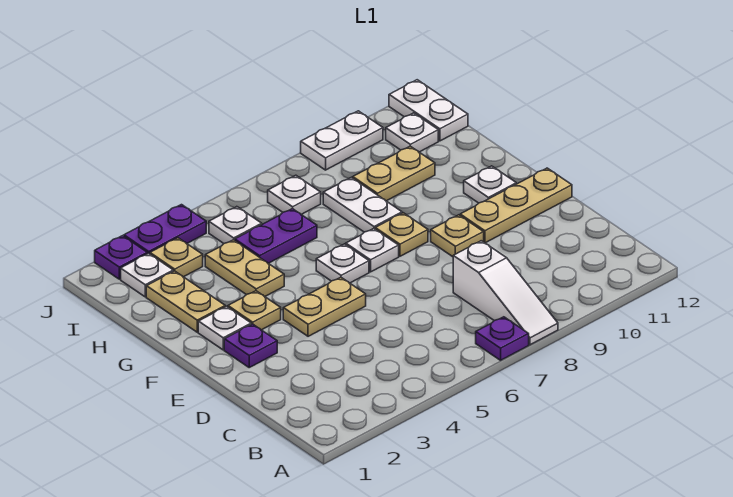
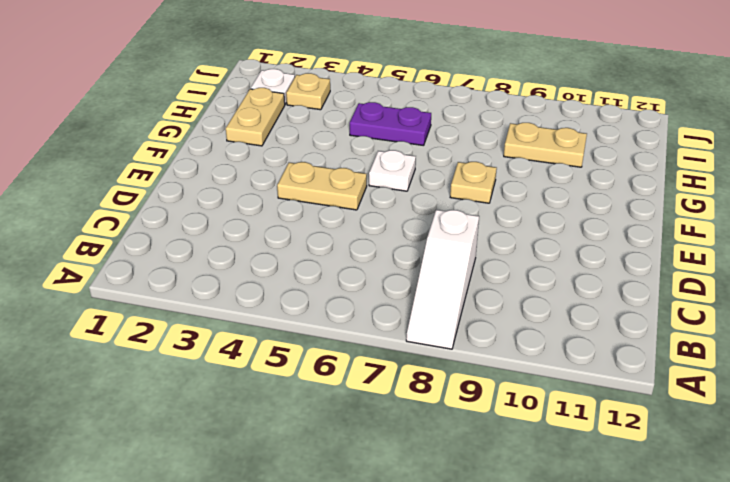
none -> purple 1x1 plate [476,317,529,360]
none -> purple 1x1 plate [224,324,277,367]
none -> tan 1x1 plate [431,215,484,257]

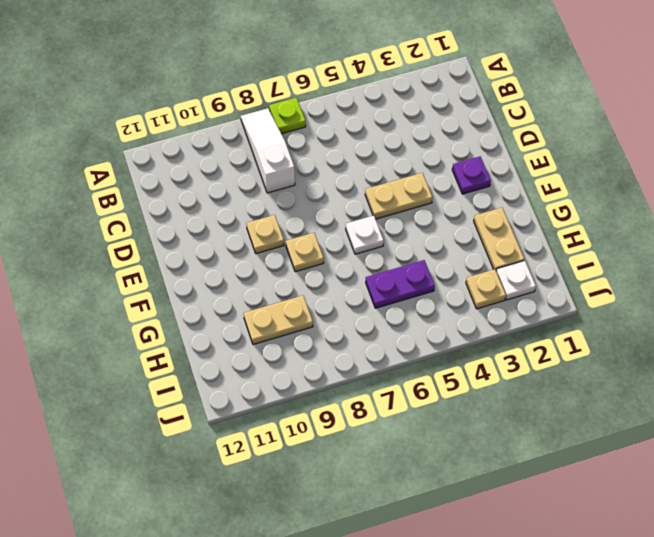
lime 1x1 plate [269,98,306,134] -> purple 1x1 plate [476,317,529,360]
none -> tan 1x3 plate [460,168,572,243]
none -> white 1x1 plate [198,306,251,350]
none -> tan 1x1 plate [228,291,281,330]

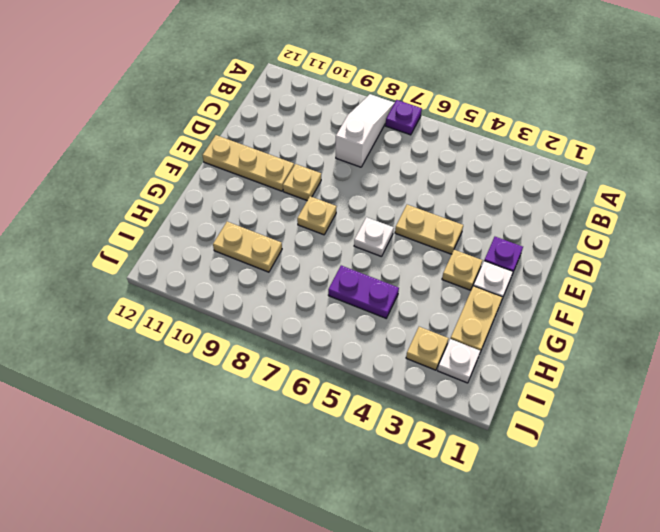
none -> white 1x1 plate [346,228,399,272]
none -> white 1x1 plate [464,166,516,203]
none -> tan 1x2 plate [205,240,284,297]

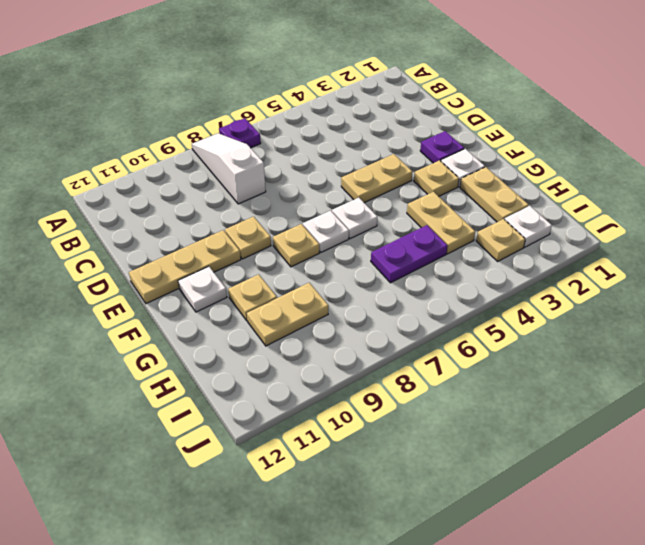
tan 1x1 plate [228,274,277,321] -> none
none -> white 1x2 plate [323,177,402,232]
none -> white 1x1 plate [209,207,262,243]
none -> white 1x1 plate [268,175,321,214]

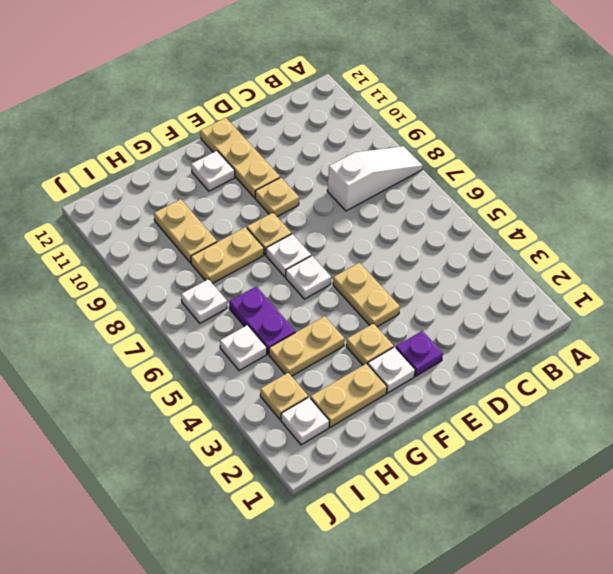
tan 1x2 plate [191,227,264,284] -> white 1x2 plate [323,177,402,232]
none -> purple 1x1 plate [476,317,529,360]
none -> white 1x1 plate [386,113,438,152]
none -> white 1x2 plate [389,80,468,141]

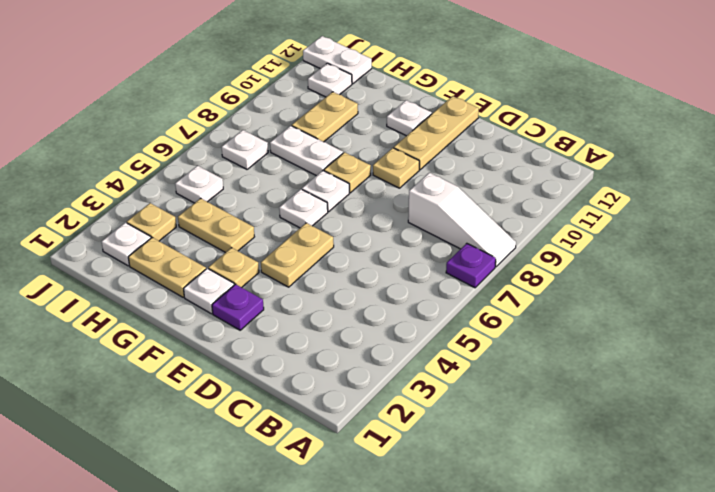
none -> purple 1x2 plate [235,209,317,263]
none -> purple 1x1 plate [95,236,147,279]
none -> purple 1x2 plate [124,205,206,254]

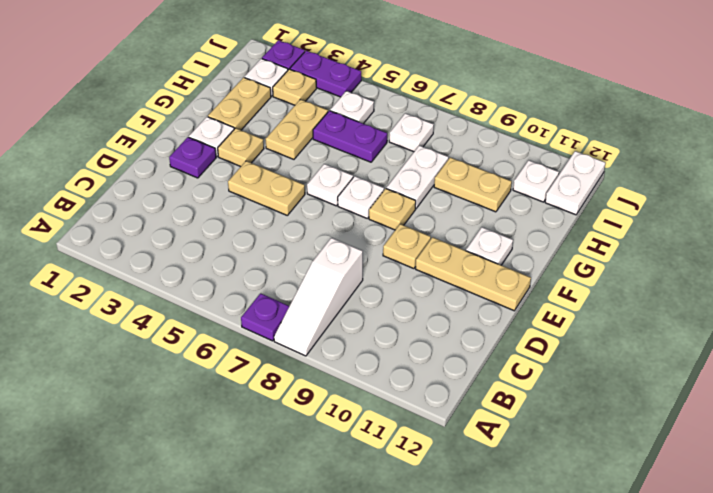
none -> white 1x2 plate [301,111,383,170]

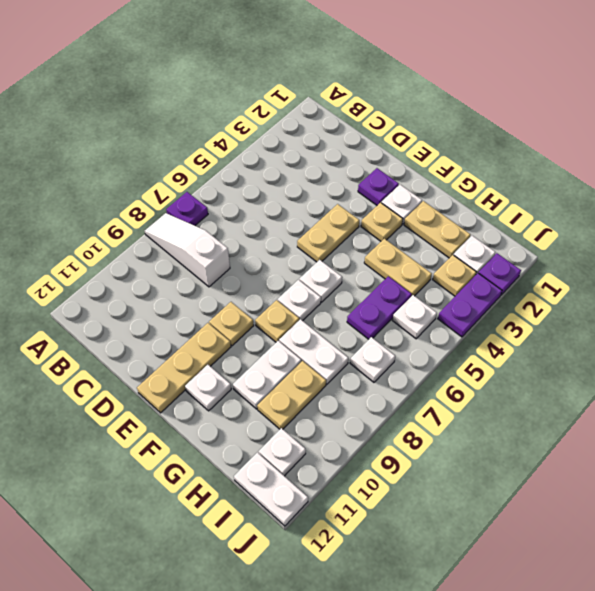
white 1x2 plate [233,341,301,409] -> white 1x2 plate moved to [301,111,383,170]

